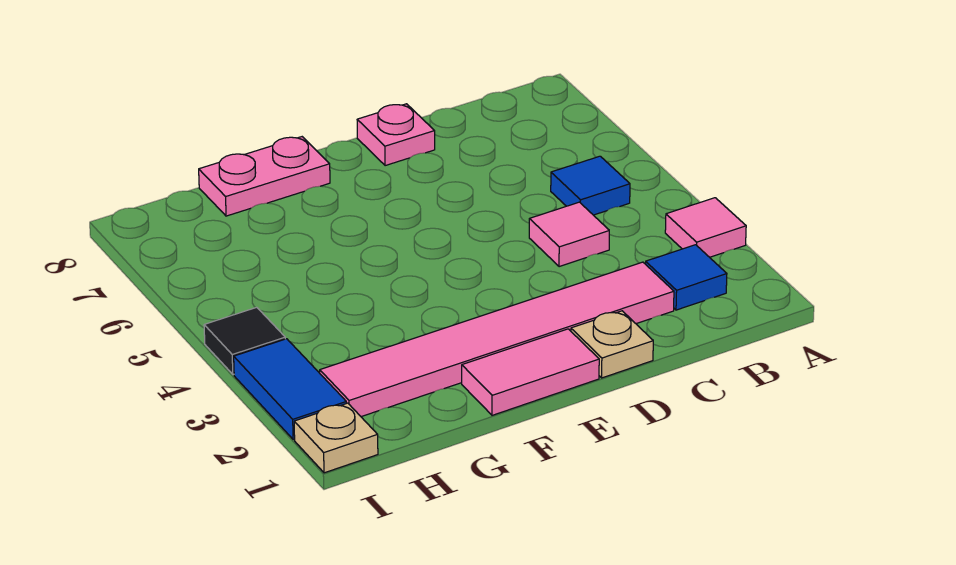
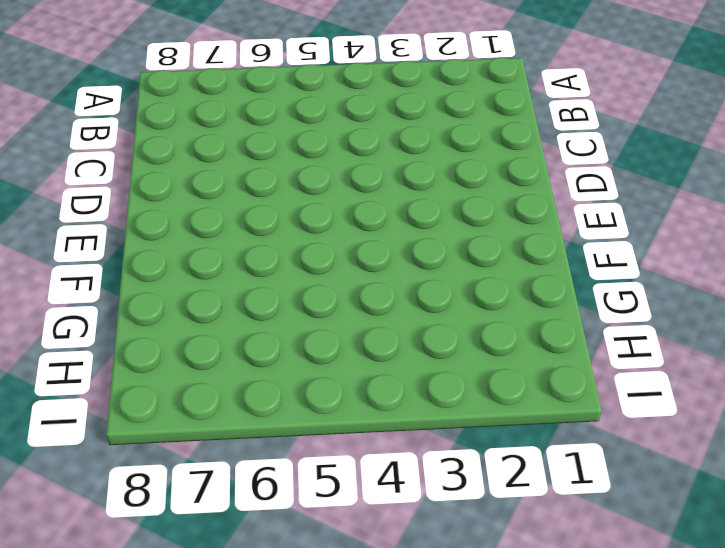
none -> pink 1x1 tile [665,198,746,257]
none -> blue 1x1 tile [646,245,727,310]
none -> blue 1x1 tile [551,156,630,215]

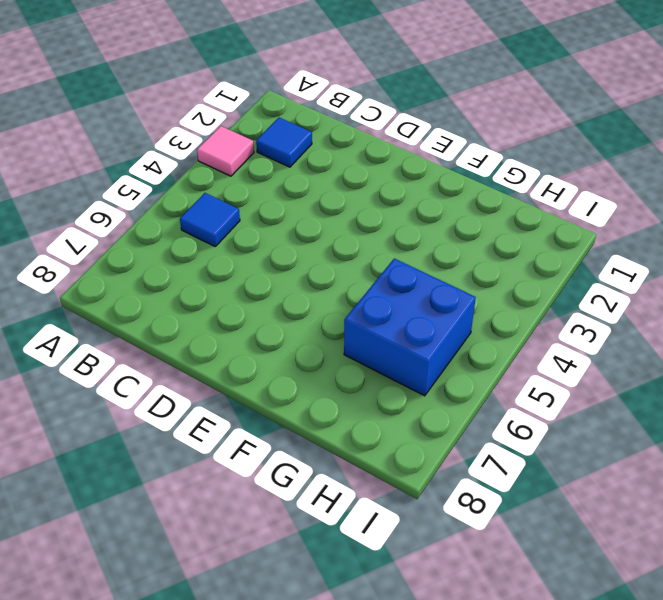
blue 2x2 brick [344,259,476,396] -> none
none -> pink 1x6 tile [320,262,674,417]
none -> pink 1x1 tile [529,202,609,267]
none -> tan 1x1 plate [571,311,653,378]

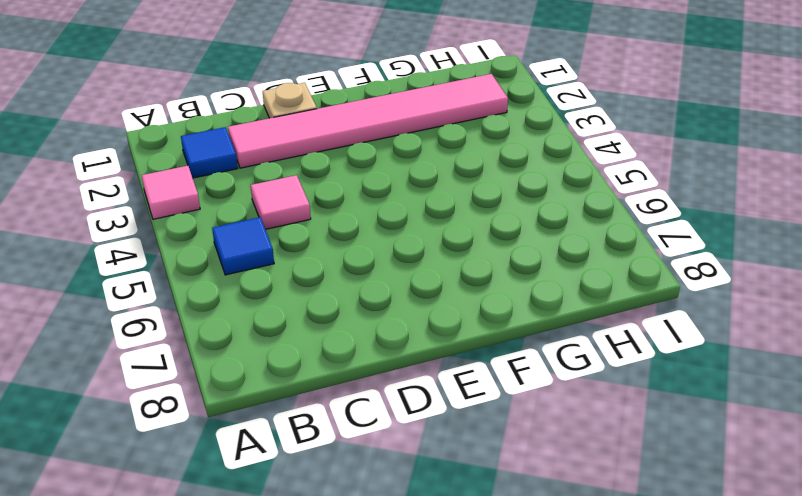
none -> pink 1x1 plate [357,104,435,166]
none -> pink 1x2 tile [462,329,599,415]
none -> pink 1x2 plate [199,137,330,216]

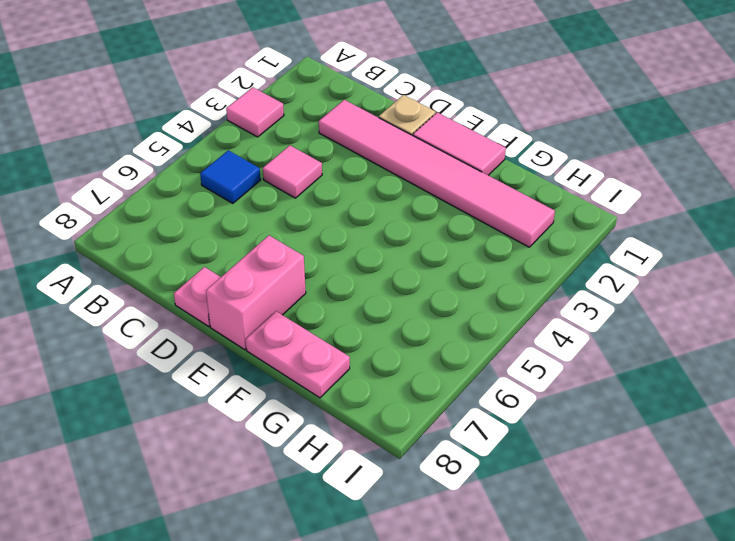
pink 1x2 brick [206,235,306,350] -> none
none -> blue 1x1 tile [646,245,727,310]
none -> tan 1x1 plate [294,403,378,473]
none -> blue 1x2 tile [234,339,346,440]

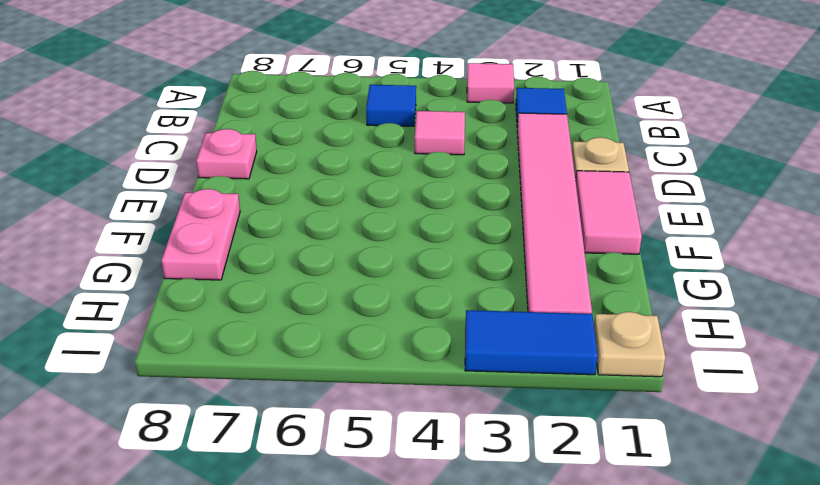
none -> black 1x1 tile [204,307,285,374]

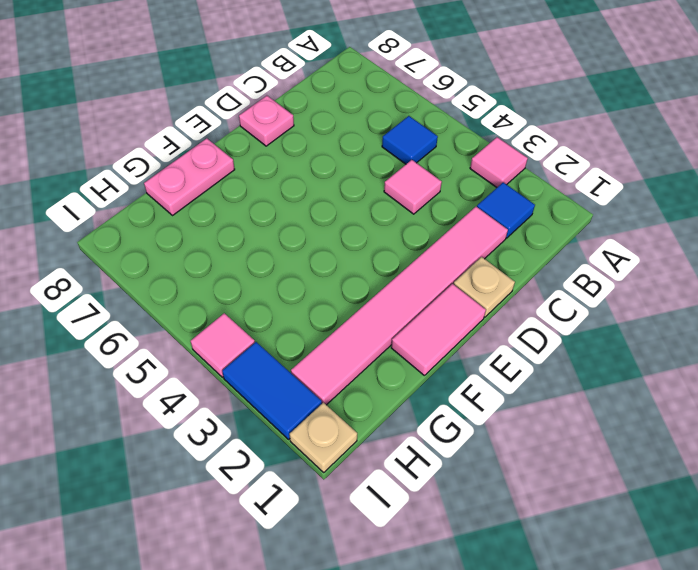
pink 1x1 tile [190,313,255,377] -> black 1x1 tile [204,307,285,374]

